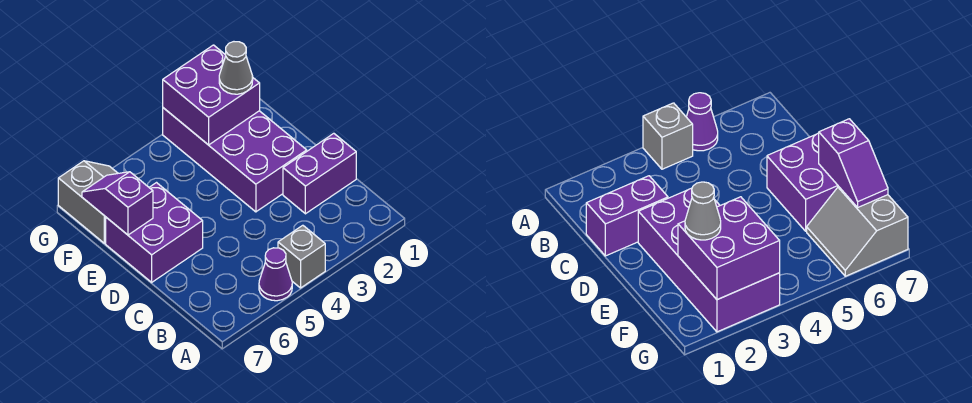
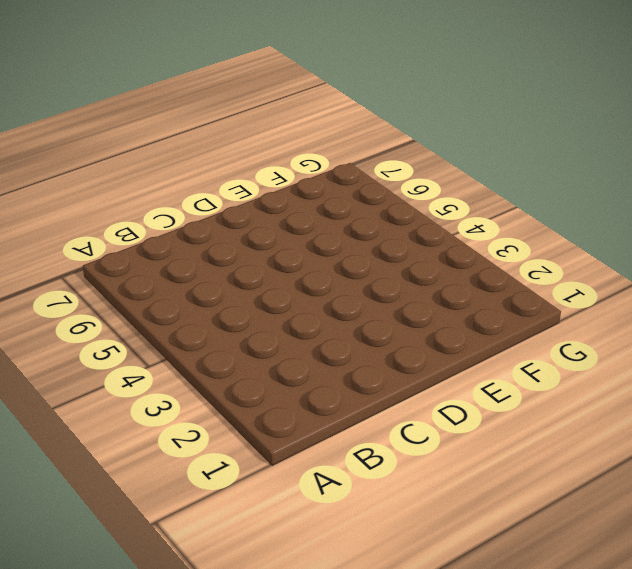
none -> grey 1x1 brick [278,225,325,288]
none -> purple 1x1 cone [259,248,292,301]

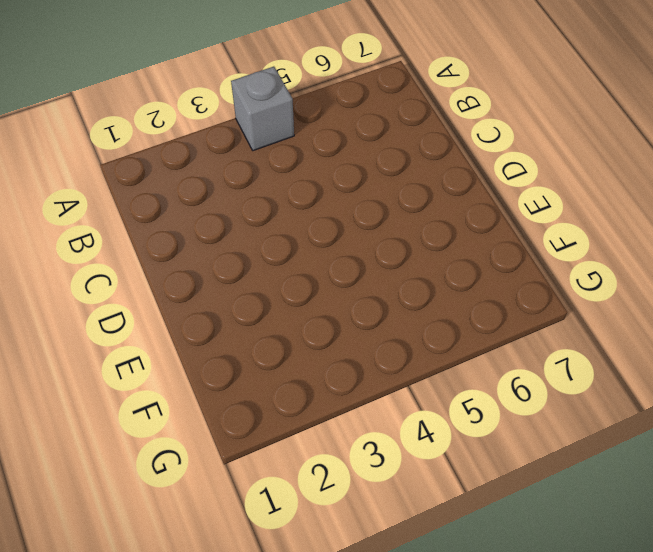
none -> purple 1x1 cone [259,248,292,301]
none -> purple 1x2 brick [283,133,356,214]

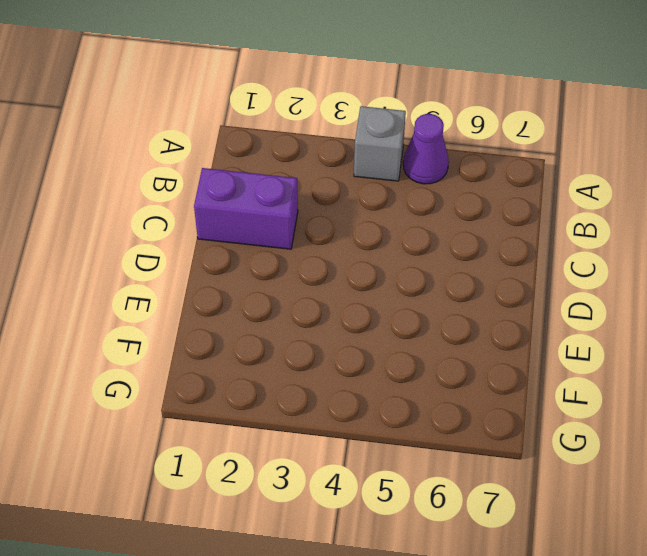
none -> purple 2x4 brick [163,108,307,212]
none -> purple 2x2 brick [106,183,203,282]

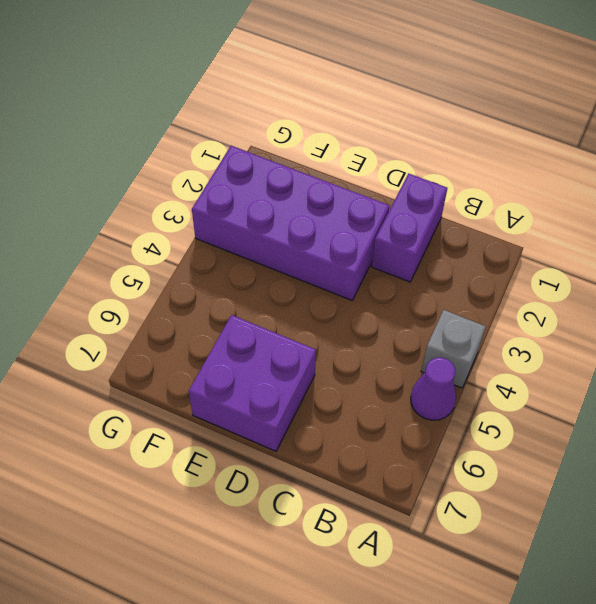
none -> grey 2x2 slope [58,161,118,243]
none -> purple 1x2 slope [82,172,153,235]

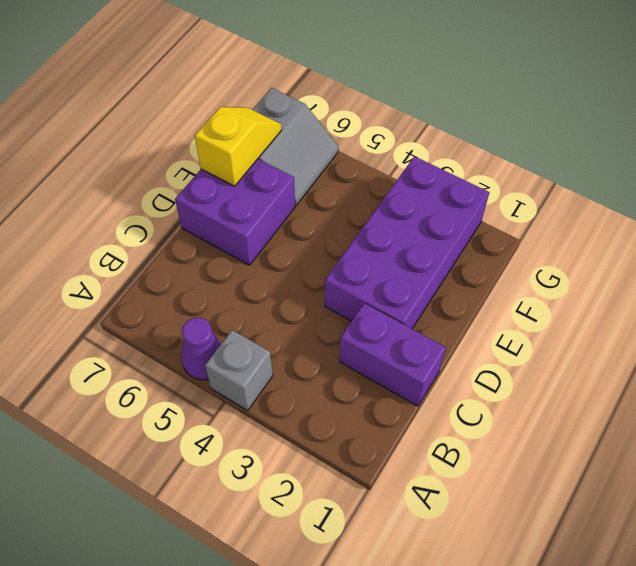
yellow 1x2 slope [195,107,282,186] -> purple 1x2 slope [82,172,153,235]
none -> purple 2x2 brick [163,45,260,145]
none -> grey 1x1 cone [219,42,253,94]

